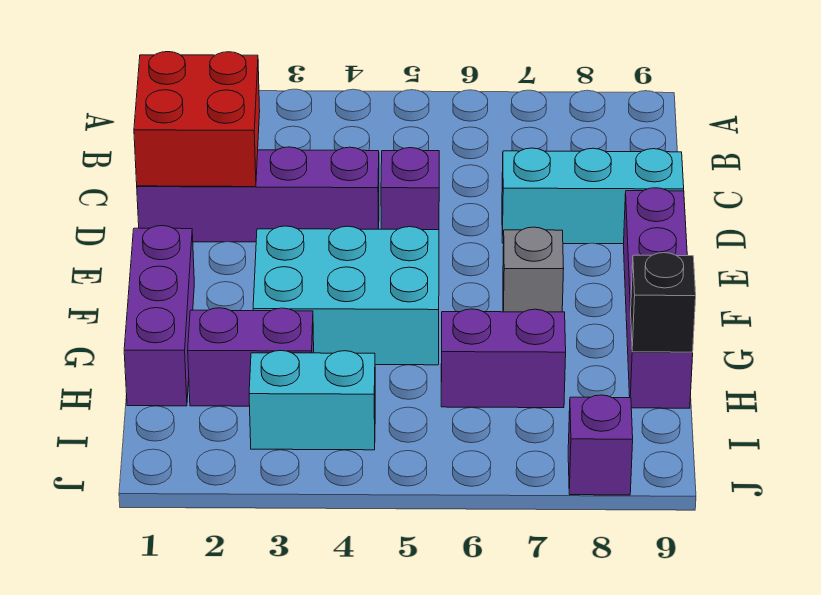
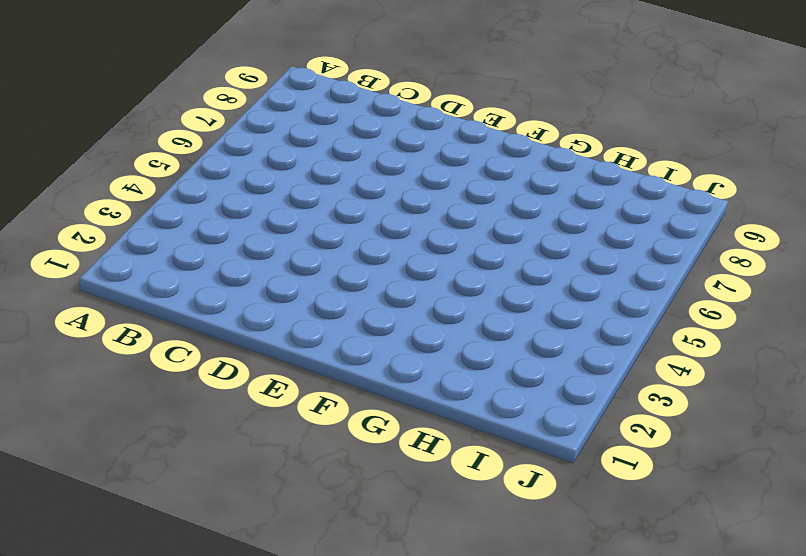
none -> purple 1x4 brick [137,147,379,242]
none -> purple 1x1 brick [381,148,439,230]
none -> cyan 1x3 brick [502,148,684,244]

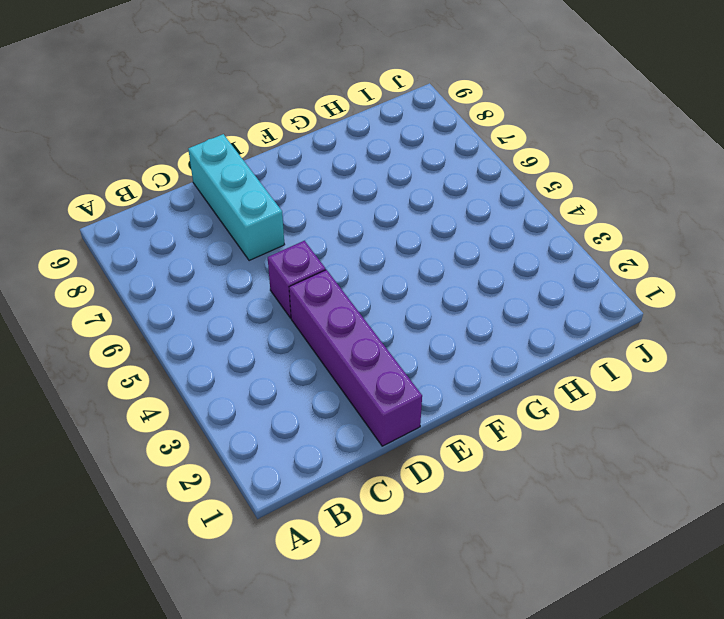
none -> purple 1x4 brick [623,188,693,408]
none -> purple 1x3 brick [124,226,194,406]
none -> cyan 2x3 brick [253,226,439,365]

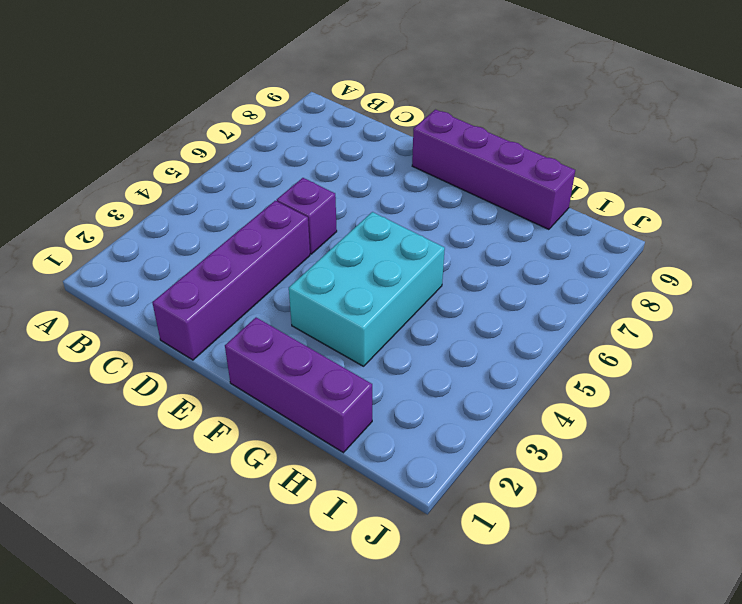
none -> cyan 1x3 brick [502,148,684,244]
none -> grey 1x1 brick [503,227,564,312]
none -> purple 1x2 brick [188,308,314,406]

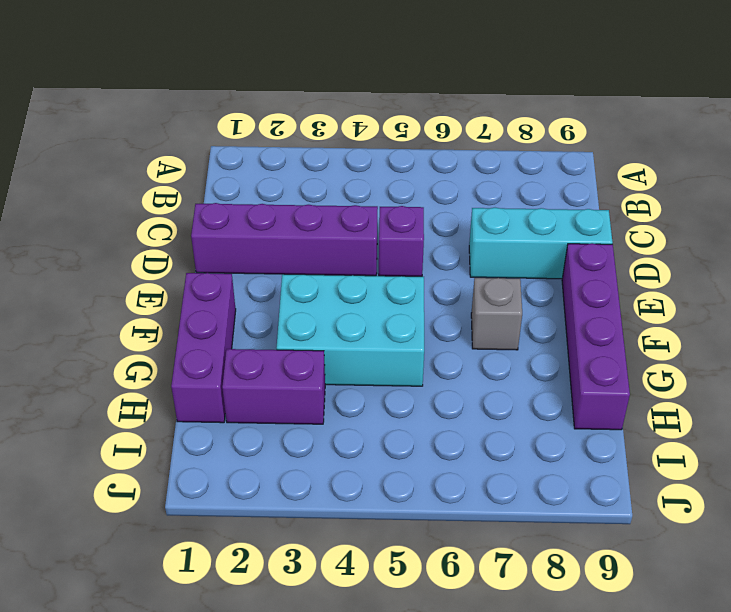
none -> purple 1x2 brick [441,309,566,408]
none -> cyan 1x2 brick [249,351,375,450]
none -> purple 1x1 brick [568,395,633,495]

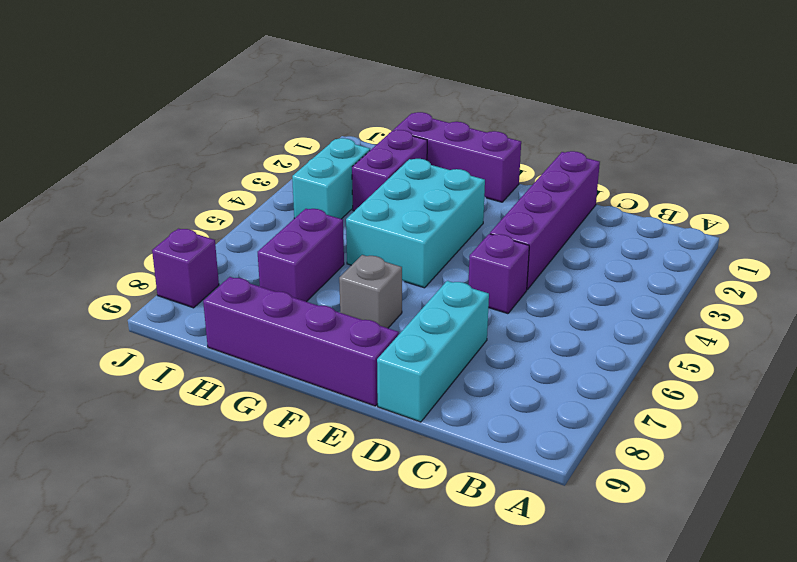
none -> red 2x2 brick [134,52,260,187]
none -> black 1x1 brick [631,253,696,352]

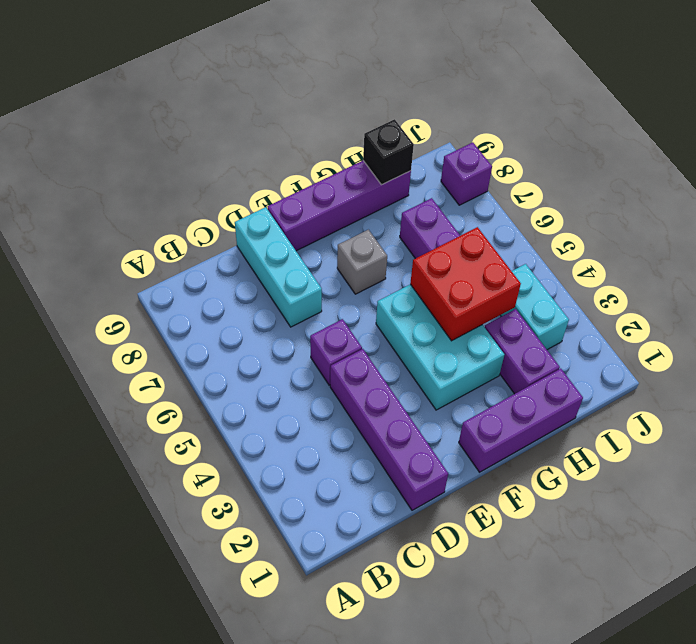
red 2x2 brick [410,227,521,341] -> red 2x2 brick moved to [134,52,260,187]

